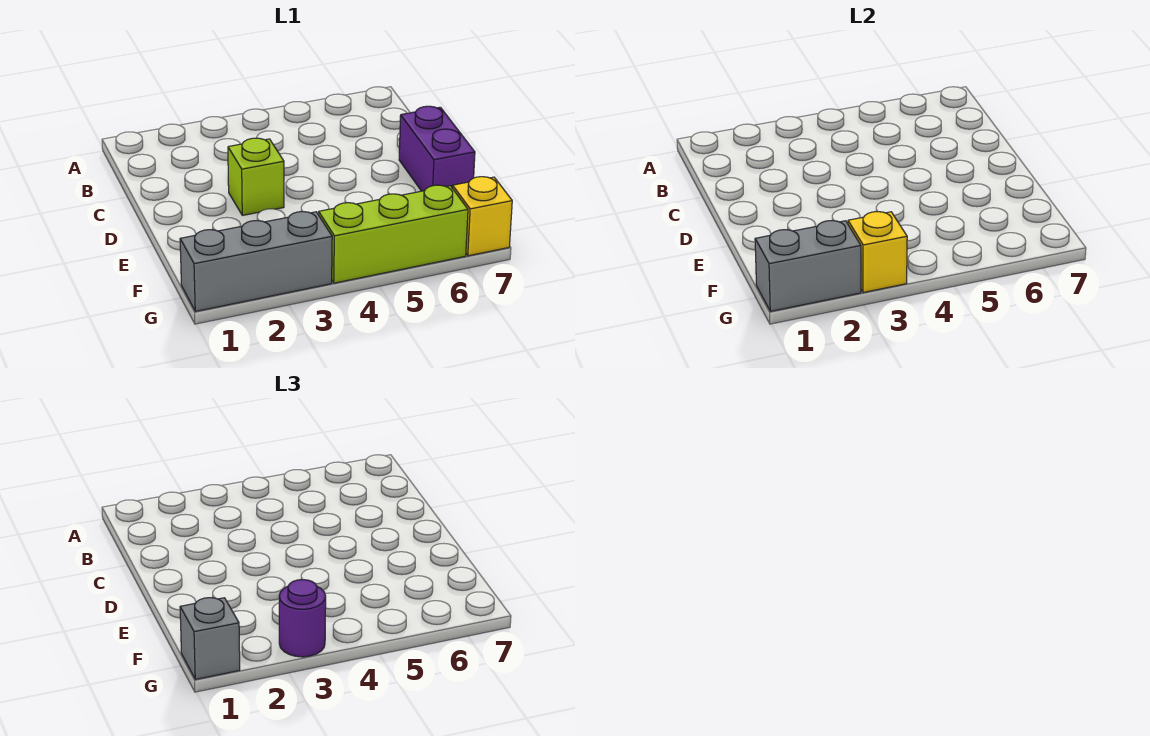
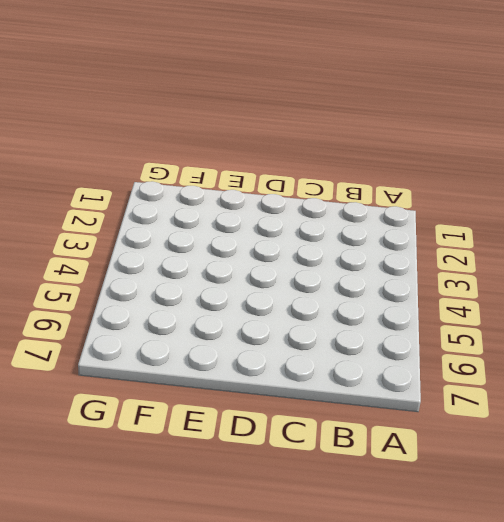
none -> lime 1x1 brick [228,138,284,215]
none -> purple 1x2 brick [399,106,475,191]

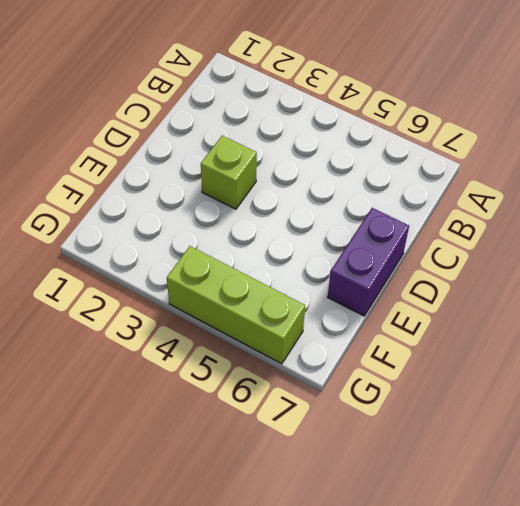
none -> grey 1x3 brick [180,212,332,311]
none -> yellow 1x1 brick [453,177,512,256]

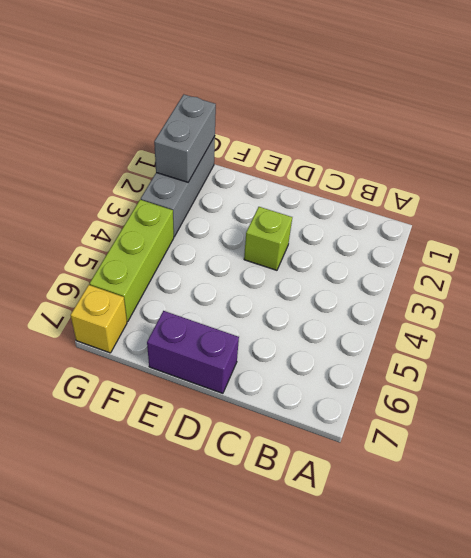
none -> yellow 1x1 brick [848,212,907,293]
none -> grey 1x1 brick [180,598,240,679]

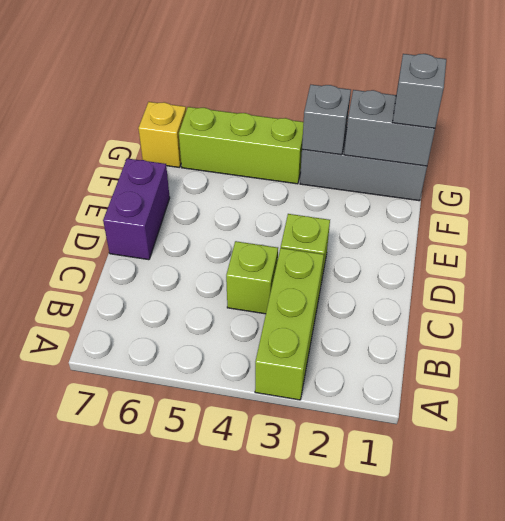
lime 1x3 brick [255,248,324,400] -> none
lime 1x1 brick [226,241,278,314] -> none
grey 1x1 brick [302,85,351,155] -> yellow 1x1 brick [848,212,907,293]
none -> purple 1x1 round brick [279,580,326,657]

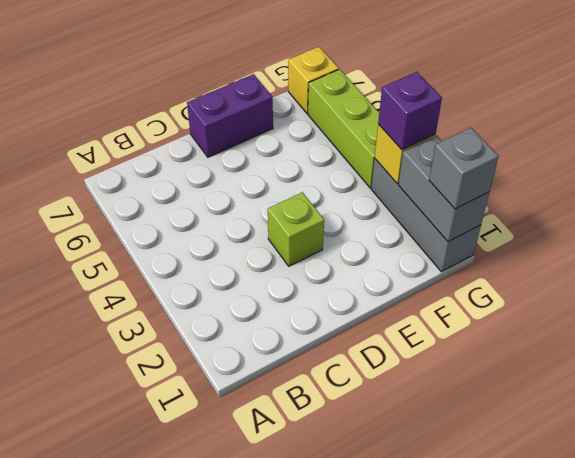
purple 1x1 brick [378,72,442,150] -> purple 1x1 round brick [279,580,326,657]

